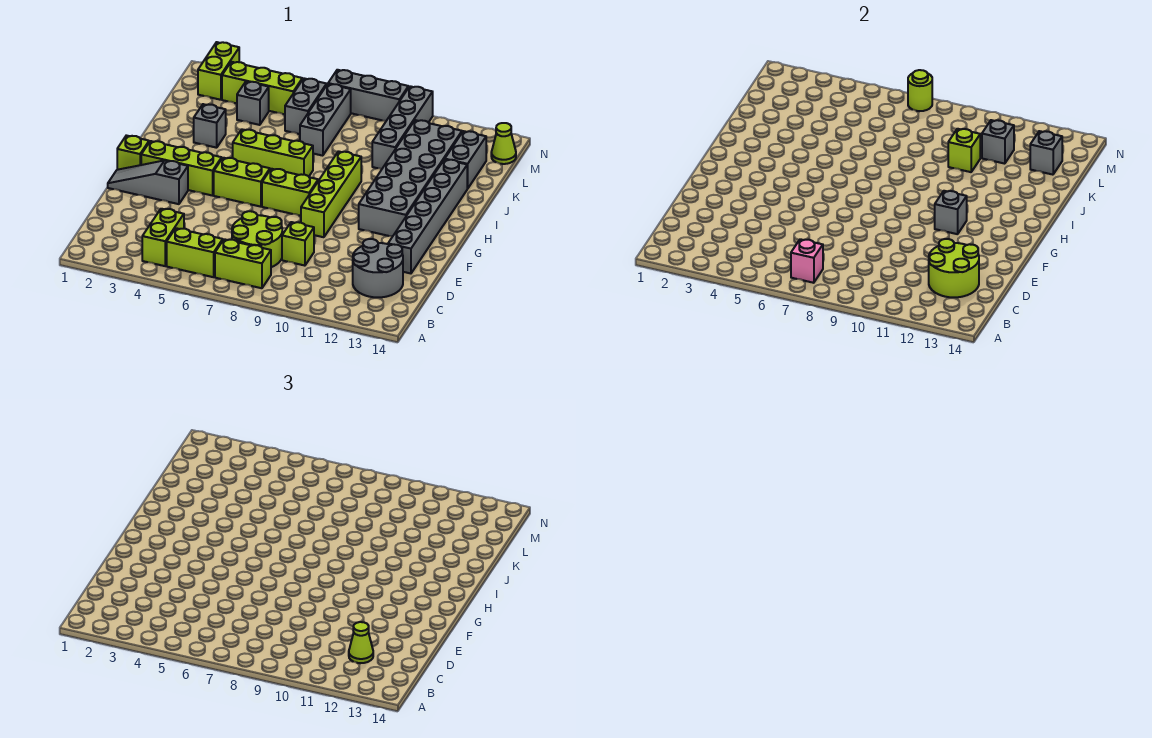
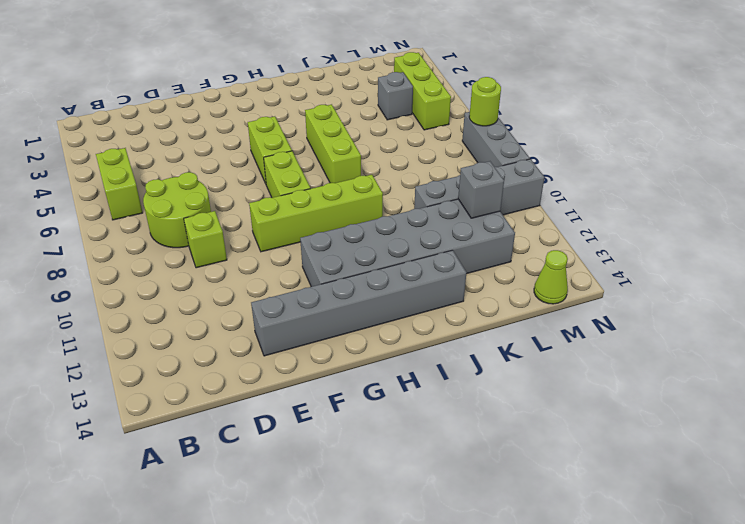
none -> lime 1x2 brick [142,209,184,266]
none -> lime 1x2 brick [215,239,271,288]
none -> grey 2x2 round brick [353,239,403,297]
none -> grey 1x3 slope [108,161,188,204]

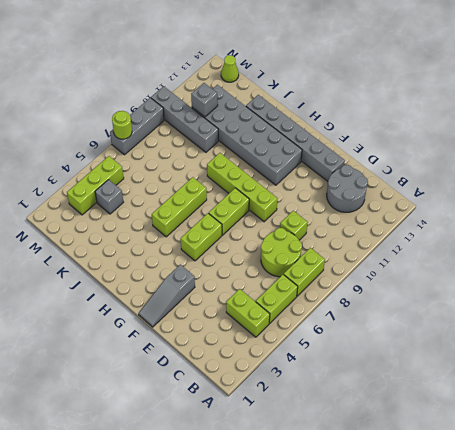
none -> lime 1x1 brick [117,135,149,170]
none -> lime 1x3 brick [141,141,222,196]
none -> grey 1x1 brick [194,104,226,148]
none -> grey 1x3 brick [300,84,351,156]

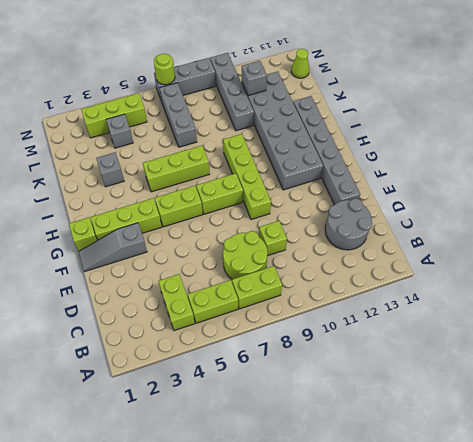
none -> grey 1x2 brick [445,131,486,188]
none -> grey 1x2 brick [285,78,327,134]
none -> lime 1x2 brick [198,42,239,100]
none -> pink 1x1 brick [791,239,823,283]

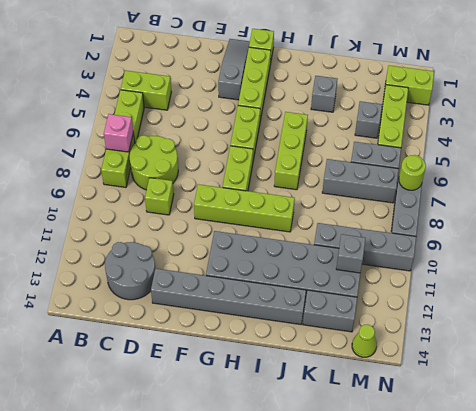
none -> lime 2x2 round brick [929,239,979,297]
none -> grey 1x1 brick [935,191,967,234]
none -> lime 1x1 brick [948,129,980,172]
none -> grey 1x1 brick [1030,131,1062,175]

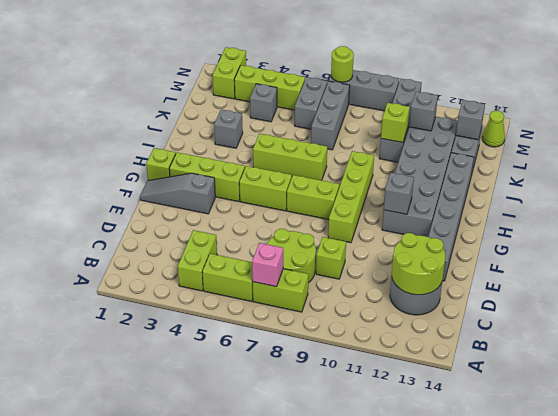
none -> lime 1x1 cone [349,622,373,663]

